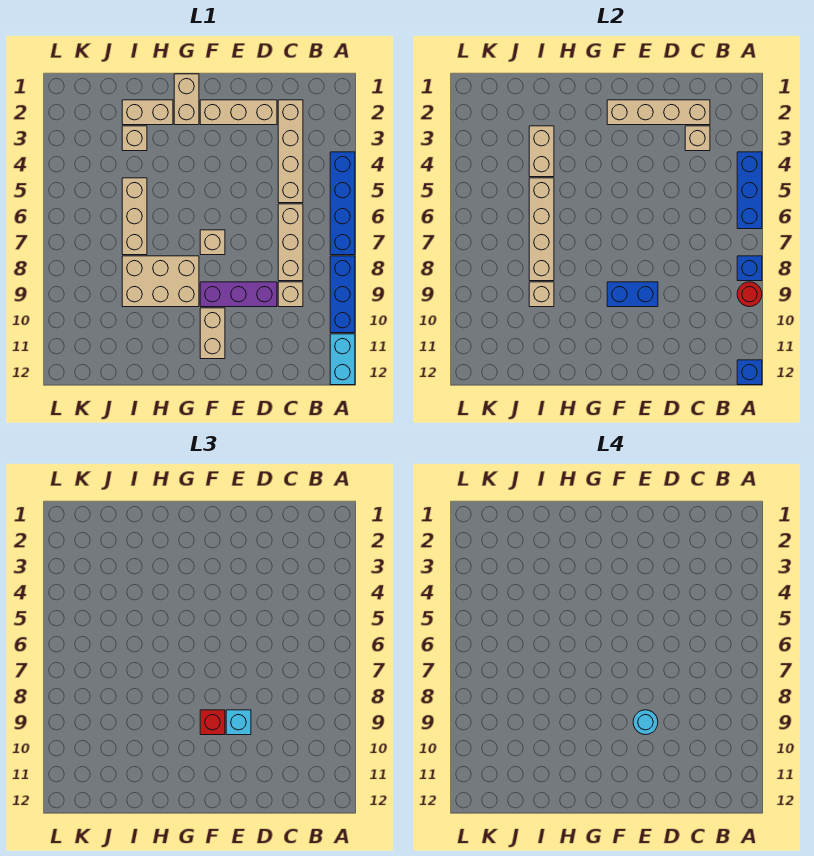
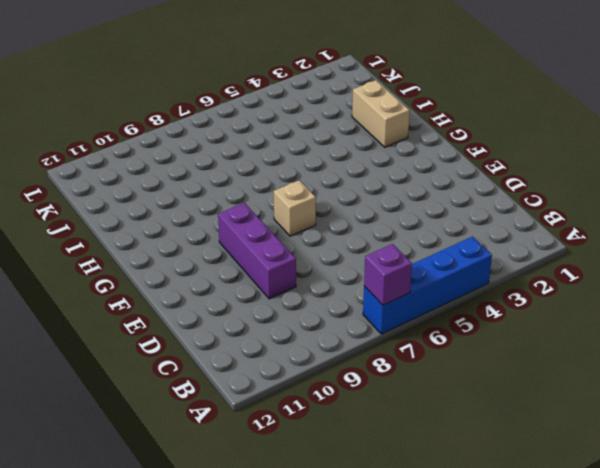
purple 1x1 brick [364,244,412,305] -> none
none -> blue 1x3 brick [330,256,355,333]
none -> cyan 1x2 brick [330,334,355,385]
none -> tan 1x4 brick [278,100,303,203]

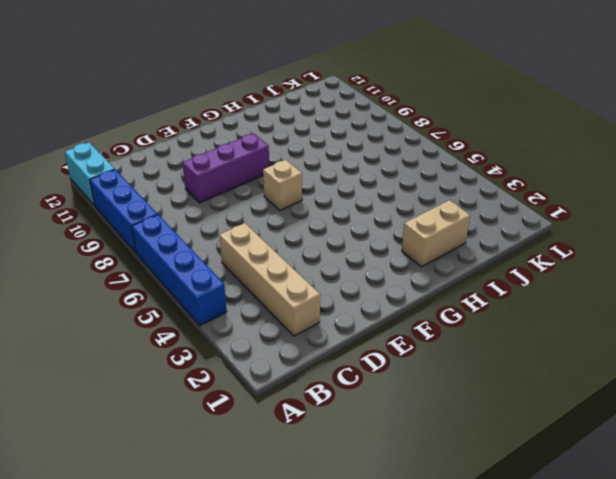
none -> tan 1x3 brick [278,204,303,281]
none -> tan 1x1 brick [278,282,303,307]
none -> tan 1x3 brick [200,100,277,125]

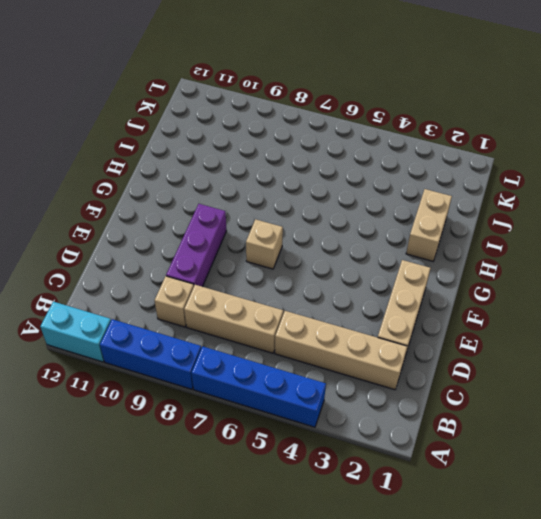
none -> tan 1x2 brick [200,308,225,359]
none -> tan 1x2 brick [174,74,199,125]
none -> tan 2x3 brick [122,256,199,307]

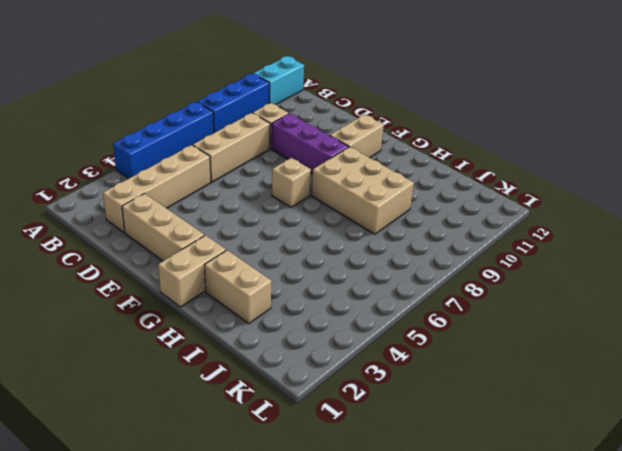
none -> tan 1x1 brick [122,126,147,151]
none -> tan 1x3 brick [122,178,147,255]
none -> blue 1x3 brick [737,152,762,229]

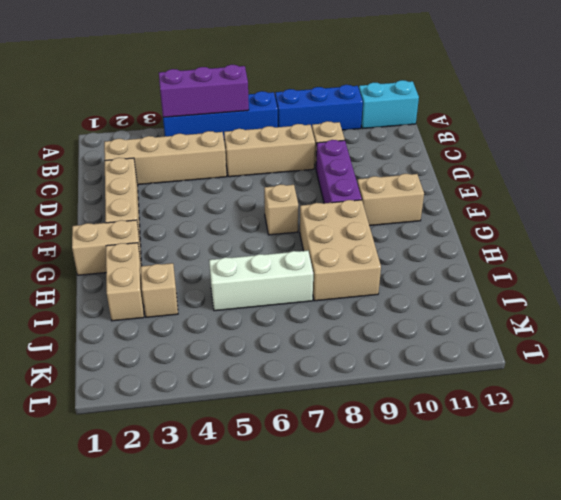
purple 1x3 brick [159,65,249,117] -> blue 1x3 brick [737,152,762,229]
white 1x3 brick [209,251,313,311] -> tan 1x3 brick [122,178,147,255]
none -> blue 1x1 brick [737,256,762,281]
none -> red 1x1 round brick [737,282,762,307]
none -> blue 1x1 brick [737,360,762,385]

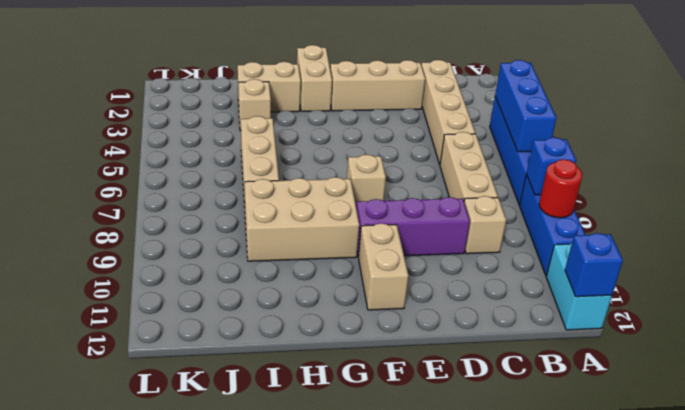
none -> tan 1x4 brick [607,100,710,125]
none -> tan 1x1 brick [685,126,710,151]
none -> blue 1x2 brick [607,282,658,307]

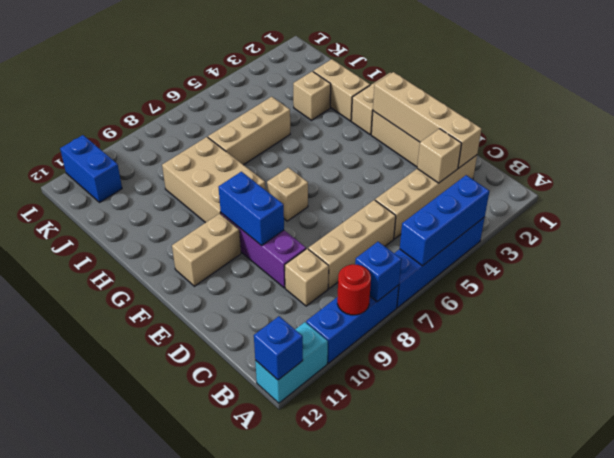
blue 1x2 brick [60,135,122,202] -> none
none -> tan 1x2 brick [529,126,554,177]
none -> tan 1x4 brick [529,178,554,281]
none -> tan 1x1 brick [529,282,554,307]

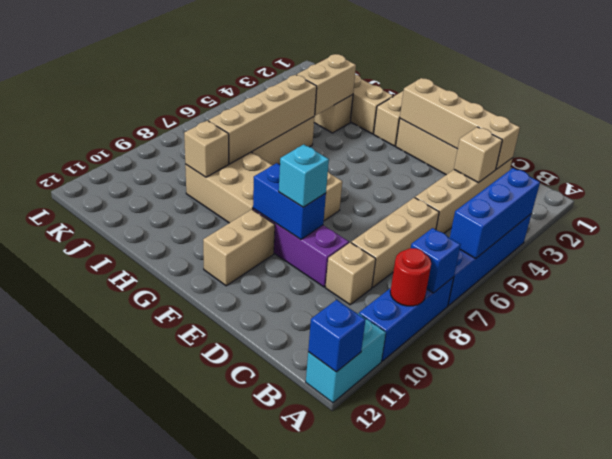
none -> red 1x1 brick [200,710,225,735]
none -> cyan 1x1 round brick [633,710,658,735]

